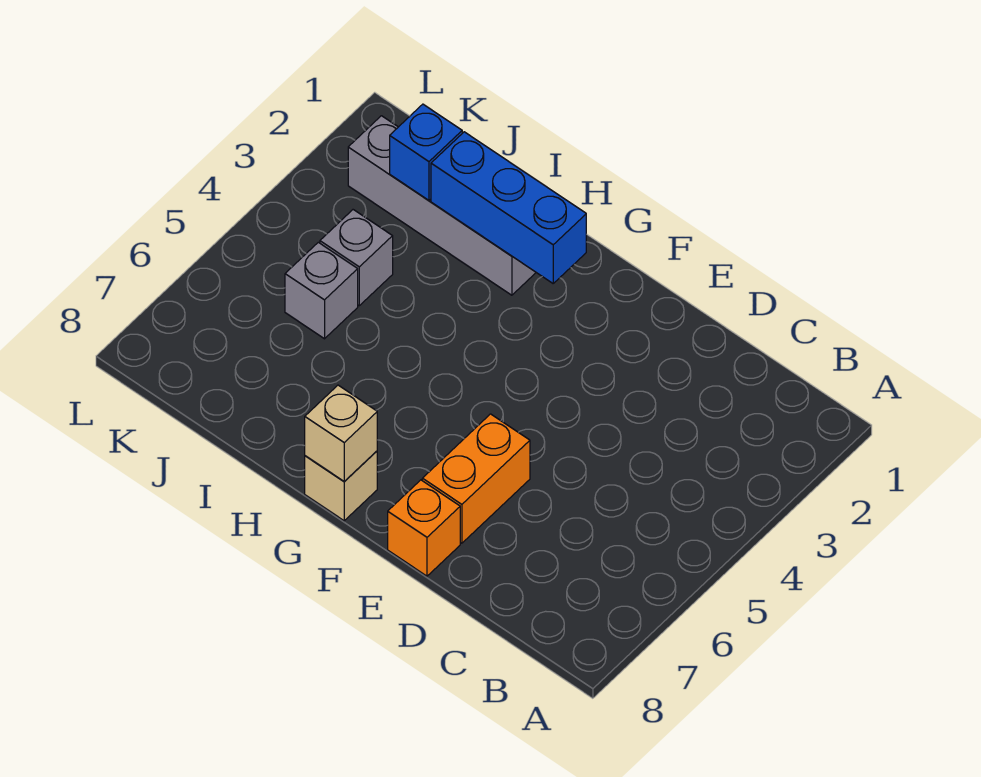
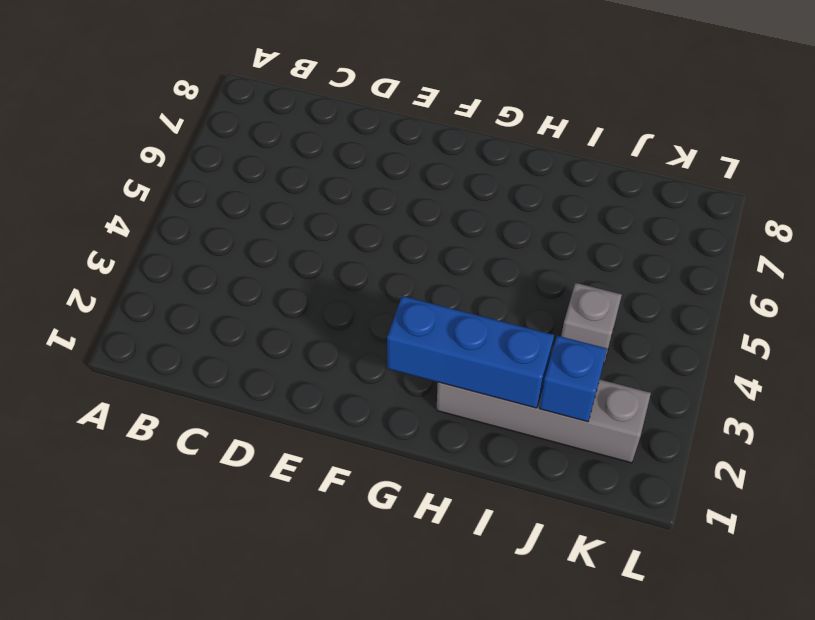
none -> orange 1x2 brick [422,414,530,543]
none -> orange 1x1 brick [388,480,460,576]

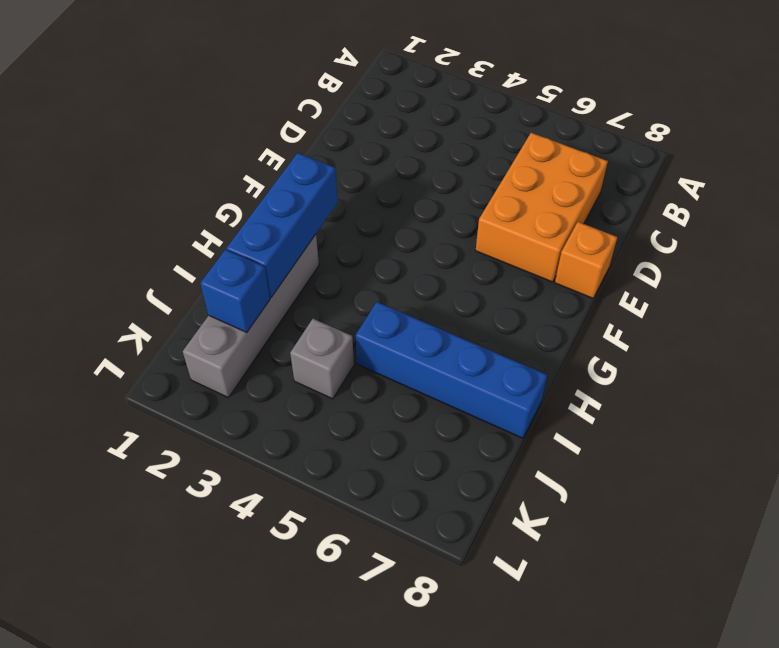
orange 2x3 brick [476,133,608,282] -> orange 1x2 brick [422,414,530,543]
blue 1x4 brick [356,302,547,438] -> none
none -> tan 1x1 brick [305,451,377,521]
none -> grey 1x1 brick [285,242,358,339]

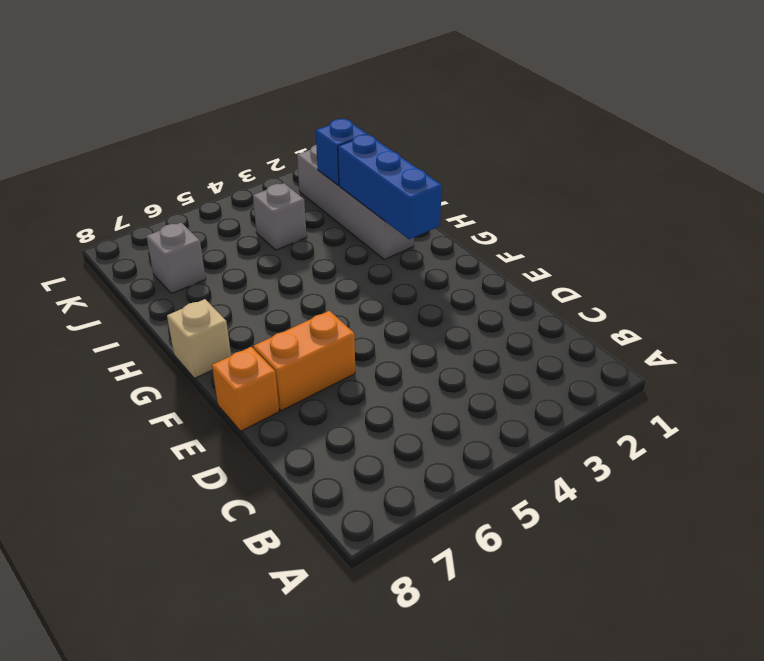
grey 1x1 brick [146,223,206,294] -> grey 1x1 brick moved to [285,242,358,339]
none -> tan 1x1 brick [305,385,377,481]

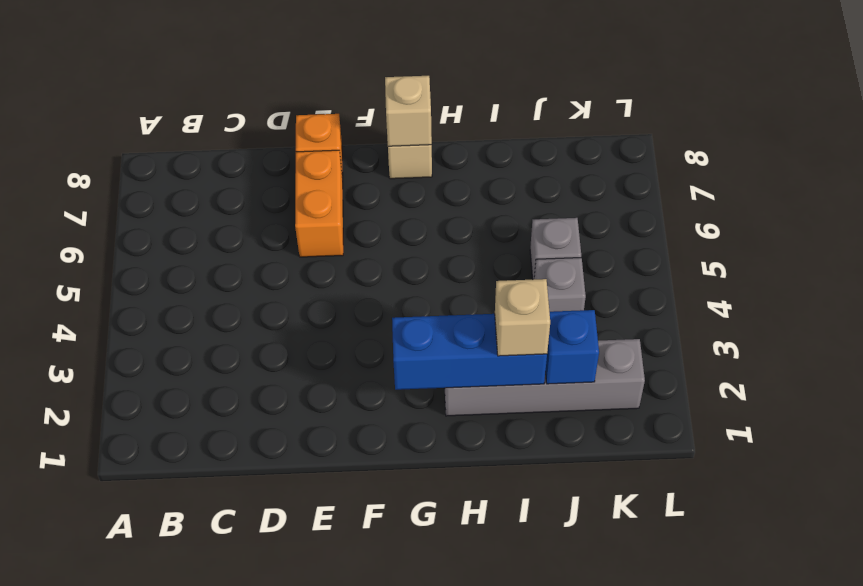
tan 1x1 brick [495,279,550,356] -> none

